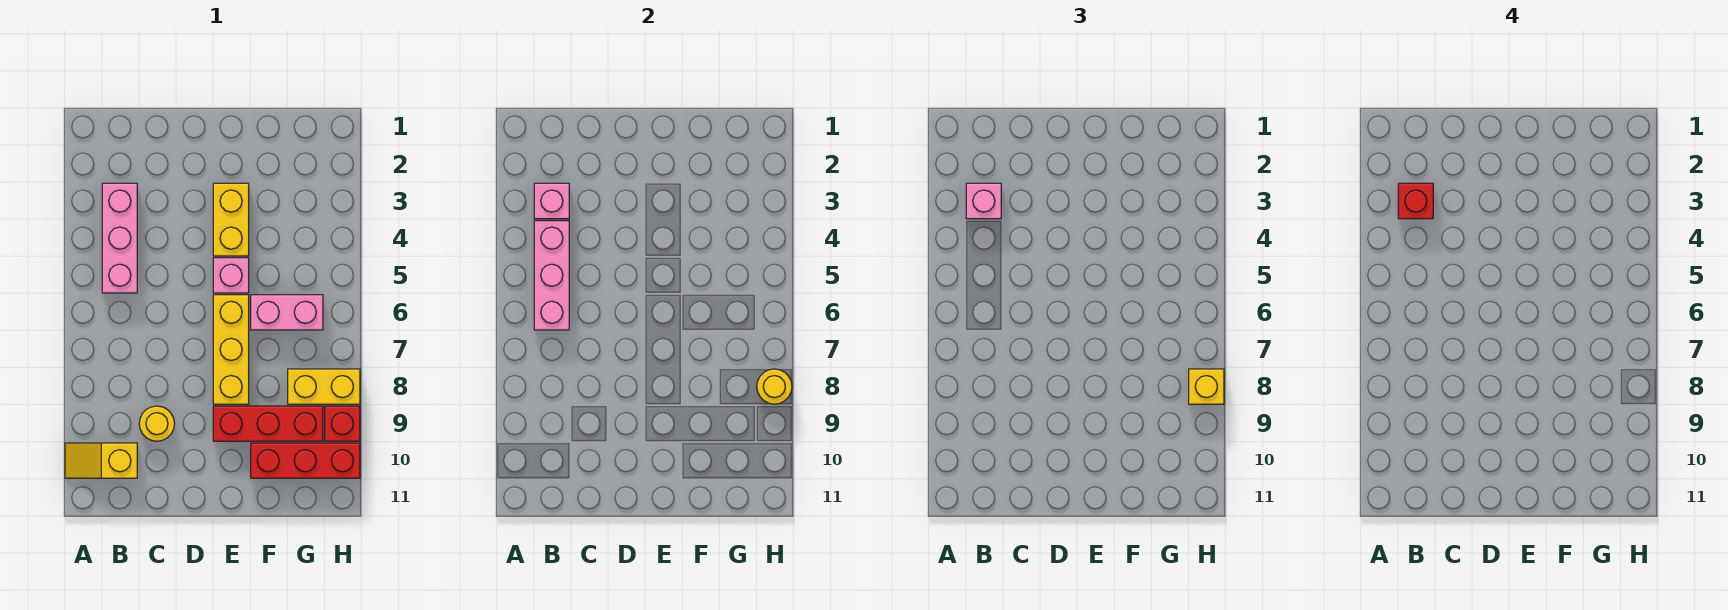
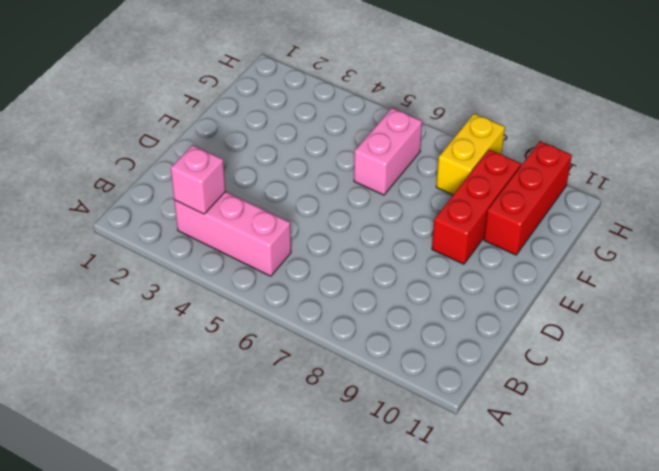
none -> yellow 1x2 slope [65,443,137,478]
none -> yellow 1x1 round brick [139,406,175,441]
none -> yellow 1x2 brick [213,183,249,256]

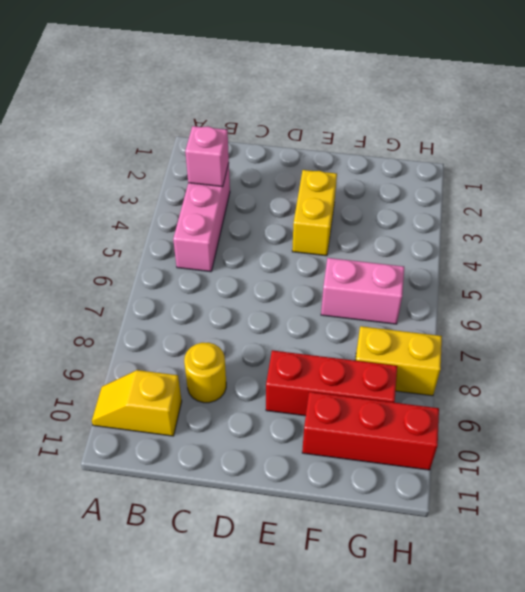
none -> pink 1x1 brick [213,258,249,293]
none -> yellow 1x3 brick [213,295,249,404]
none -> red 1x1 brick [325,406,360,441]

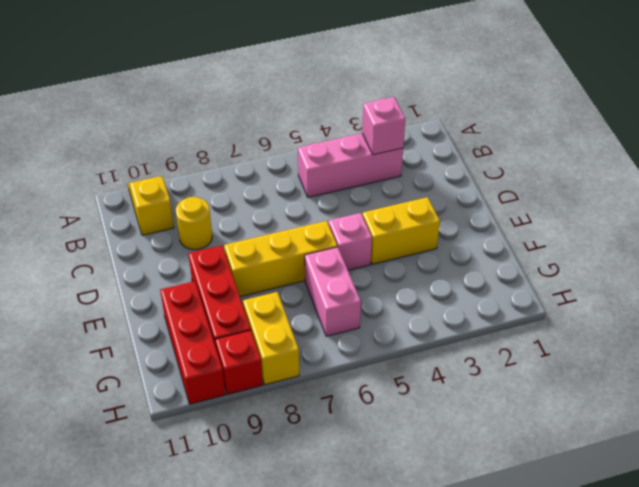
none -> pink 1x3 brick [534,221,569,330]
none -> yellow 1x1 round brick [757,369,792,404]
none -> pink 1x1 brick [966,183,1001,219]

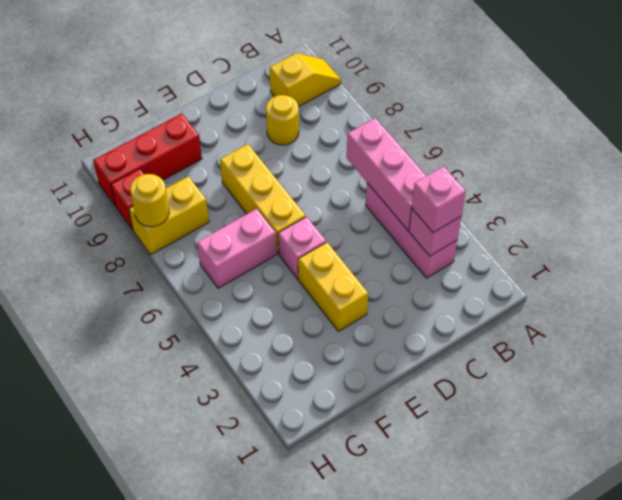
none -> red 1x3 brick [213,406,323,441]
none -> yellow 1x1 brick [1189,369,1224,404]
none -> red 1x1 brick [1398,183,1433,219]

